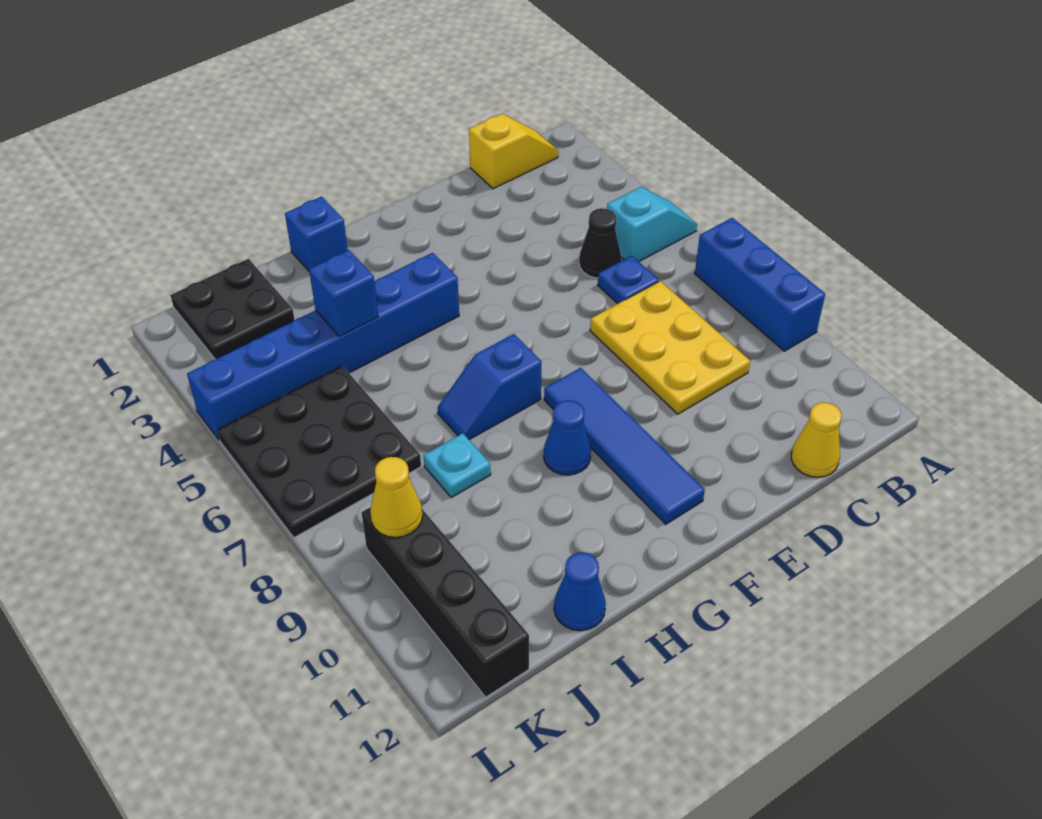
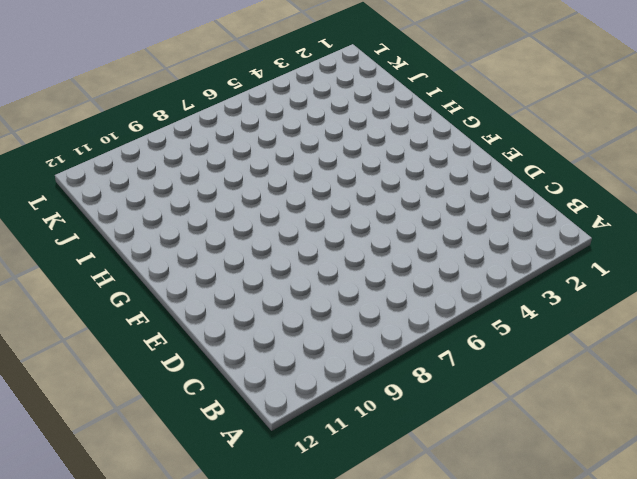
none -> cyan 1x2 slope [607,187,697,261]
none -> blue 1x3 brick [695,218,825,351]
none -> yellow 1x2 slope [469,114,558,189]

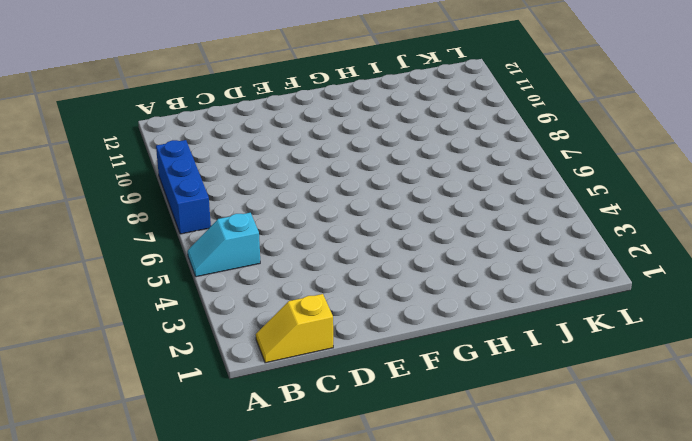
none -> black 1x1 cone [579,208,621,278]
none -> blue 1x1 plate [598,256,659,304]
none -> yellow 2x3 plate [590,281,750,414]

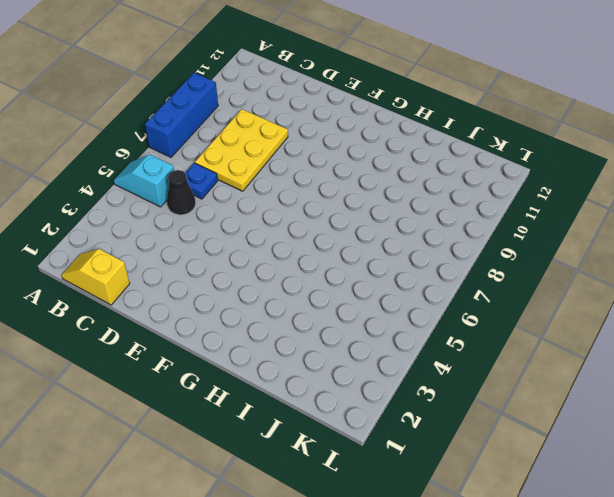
none -> yellow 1x1 cone [791,402,842,477]
none -> blue 1x4 tile [544,368,705,524]
none -> blue 1x6 brick [187,253,459,440]

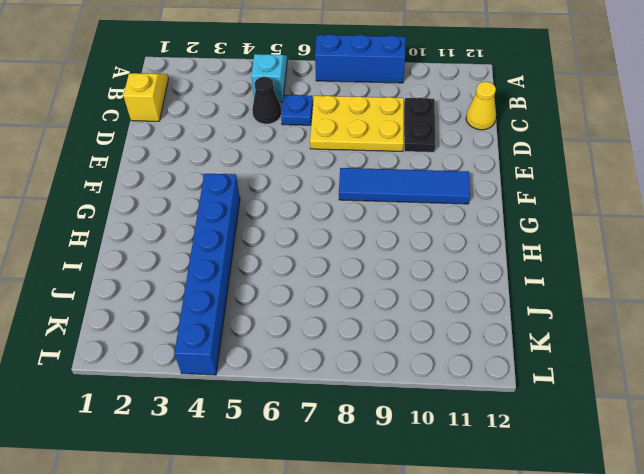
black 1x2 plate [404,98,435,152] -> none
none -> blue 1x2 slope [438,334,541,440]
none -> blue 1x1 cone [544,400,591,475]
none -> blue 1x1 brick [285,197,348,271]

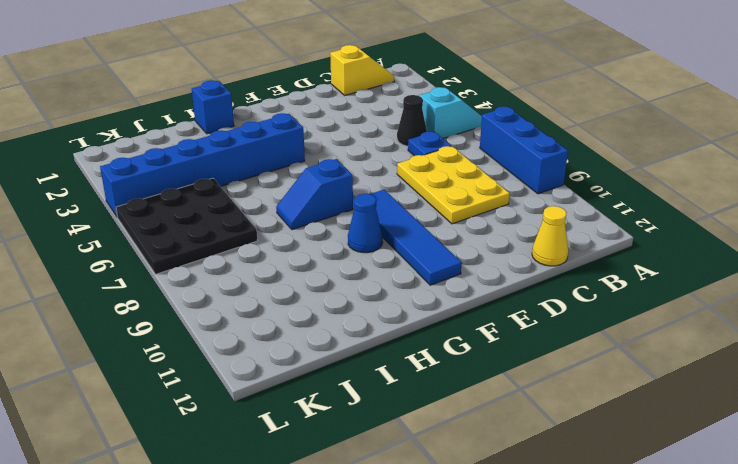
none -> cyan 1x1 plate [424,433,491,497]
none -> blue 1x1 cone [554,552,606,631]
none -> black 2x2 plate [170,259,295,359]

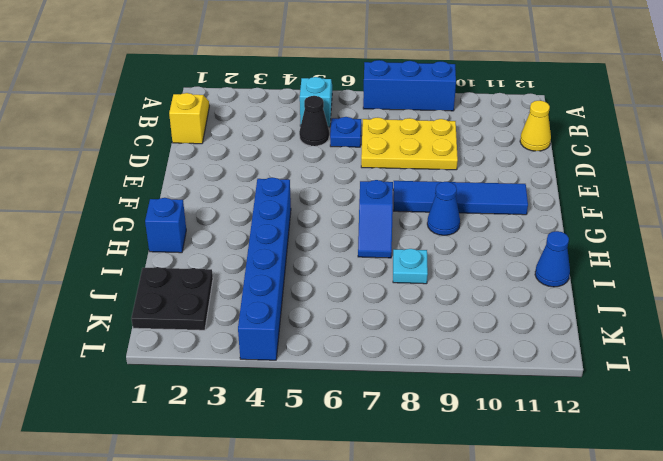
none -> black 3x3 plate [217,366,421,537]
none -> black 1x4 brick [362,507,529,697]
none -> blue 1x1 brick [309,250,378,337]

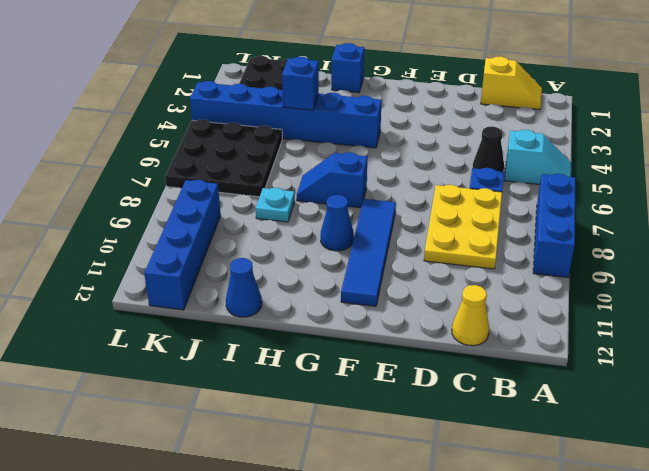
blue 1x4 brick [144,180,221,310] -> black 1x4 brick [362,507,529,697]
none -> yellow 1x1 cone [370,457,423,537]

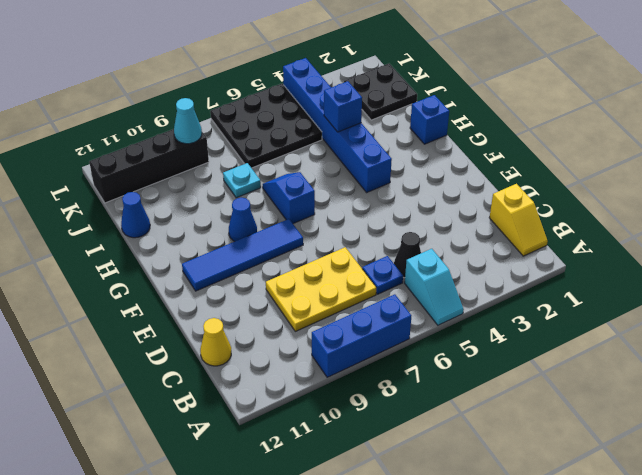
cyan 1x1 cone [174,98,202,144] -> yellow 1x1 cone [370,457,423,537]

